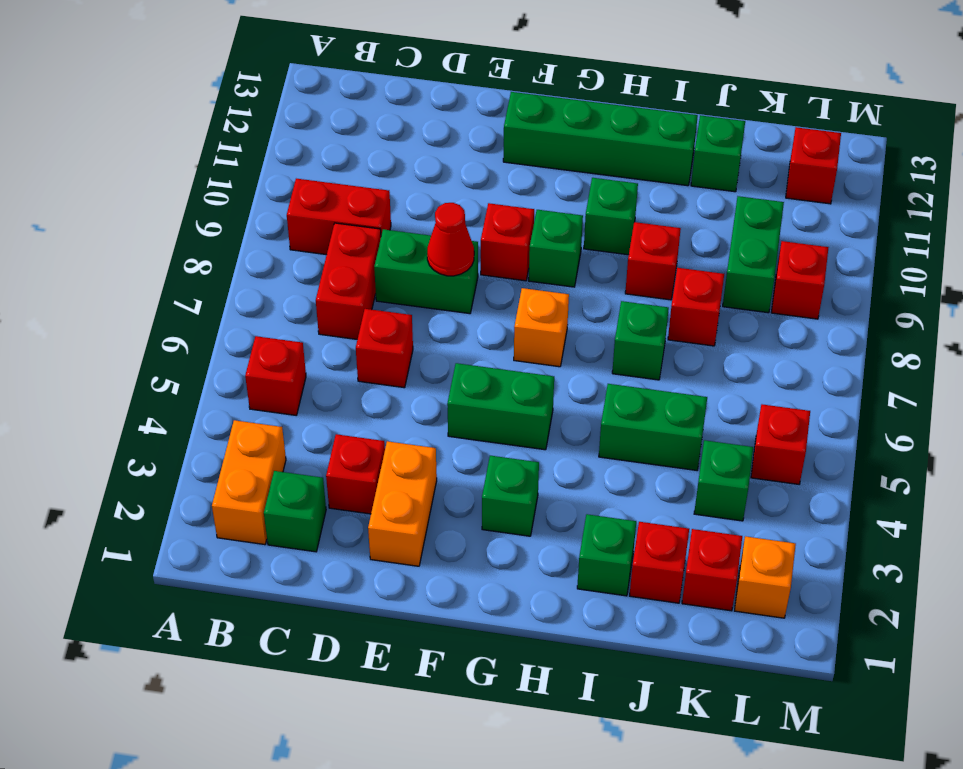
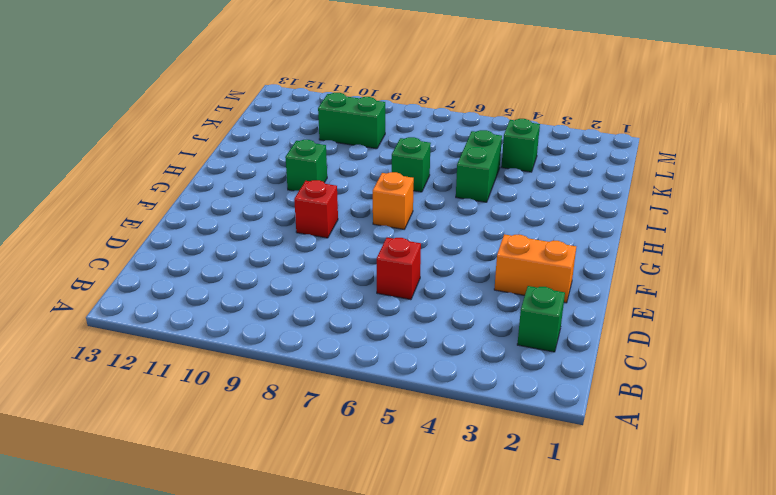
none -> orange 1x2 brick [212,420,286,545]
none -> red 1x1 brick [245,336,306,415]
none -> red 1x2 brick [287,179,391,255]
none -> red 1x2 brick [316,223,381,339]

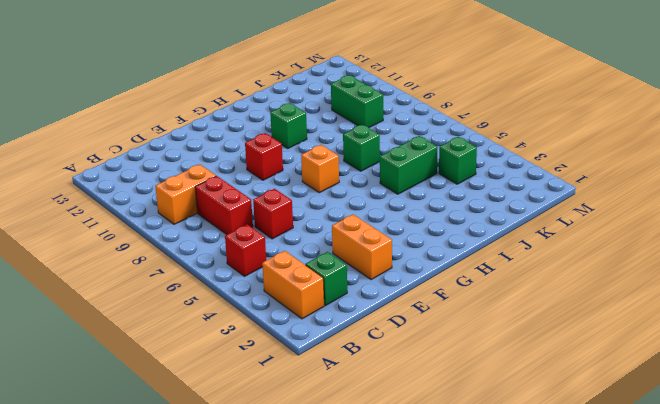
orange 1x2 brick [155,164,216,224] -> red 1x2 brick [287,179,391,255]
none -> red 1x1 brick [326,434,385,514]
none -> green 1x2 brick [374,229,478,314]
none -> green 1x2 brick [447,363,554,450]
none -> green 1x4 brick [503,92,698,186]

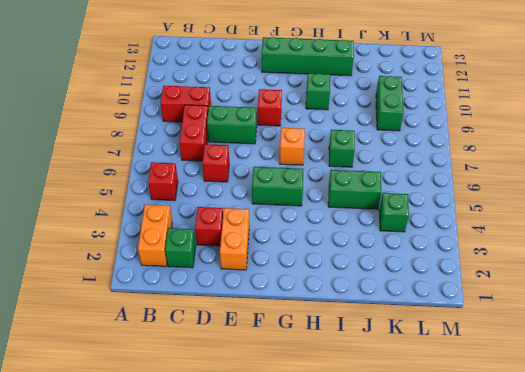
none -> green 1x1 brick [482,456,539,536]
none -> green 1x1 brick [529,210,583,287]
none -> green 1x1 brick [577,514,636,596]
none -> red 1x1 brick [625,222,681,300]

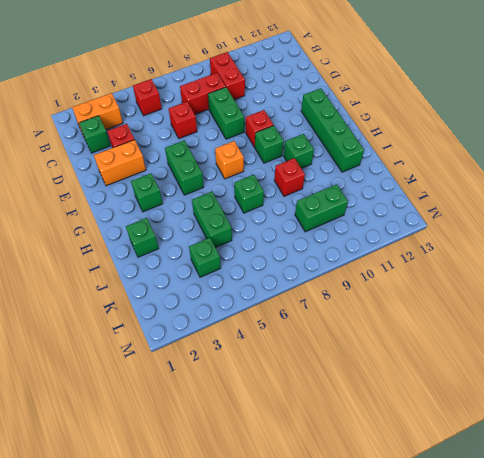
none -> red 1x1 brick [630,522,689,603]
none -> red 1x1 brick [668,268,724,346]
none -> green 1x1 brick [691,115,745,192]
none -> red 1x1 brick [682,529,742,611]

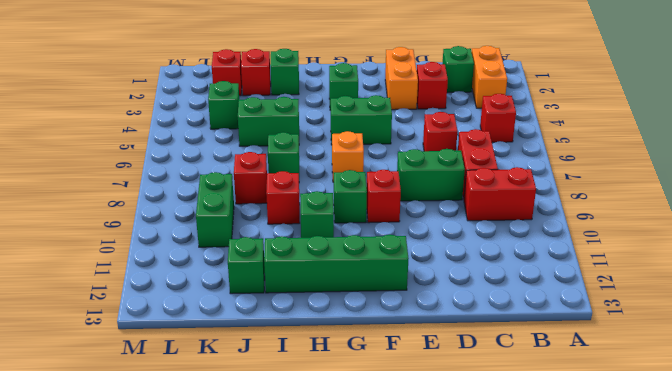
none -> orange 1x1 brick [735,536,796,618]
none -> red 1x1 brick [751,404,810,484]
none -> red 1x1 brick [771,241,829,319]
none -> red 1x1 brick [786,127,841,204]

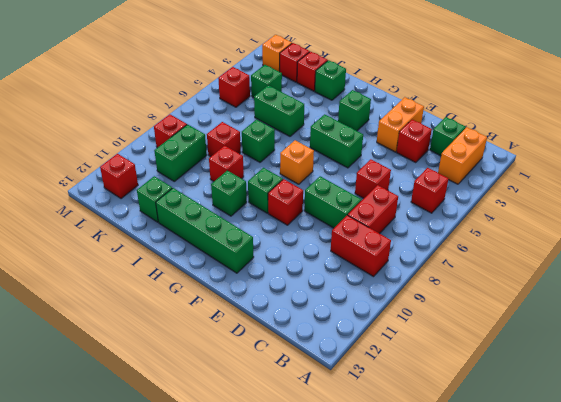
none -> red 1x1 cone [427,203,474,276]

